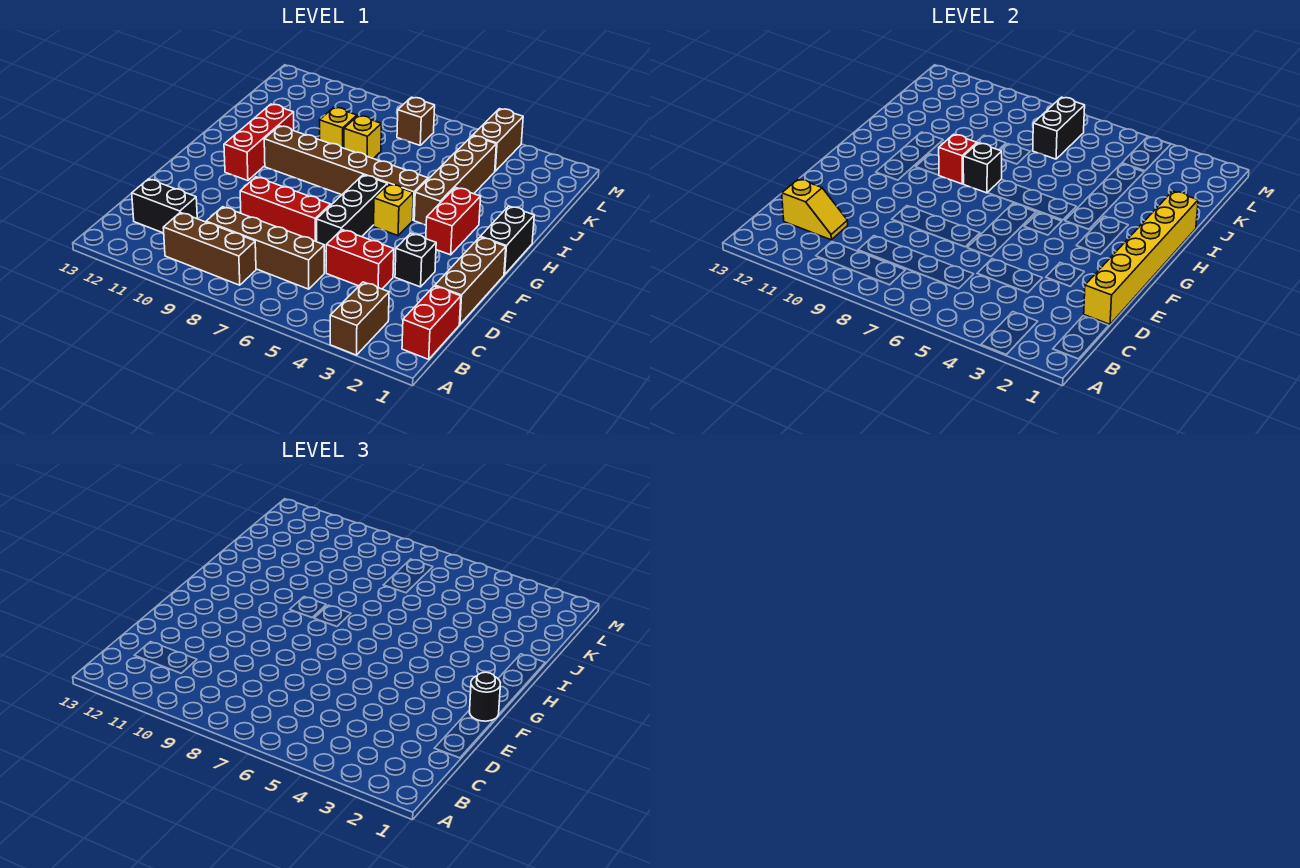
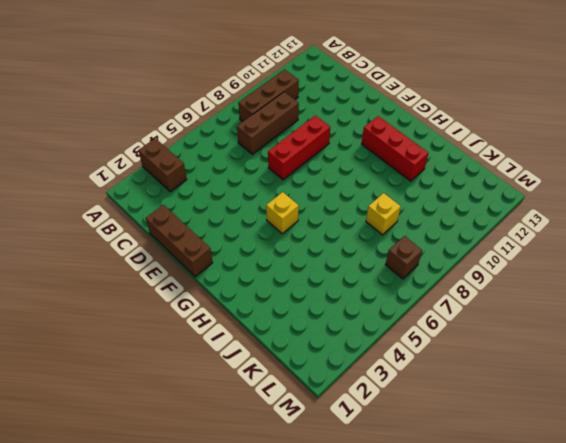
brown 1x3 brick [237,92,299,154] -> brown 1x4 brick [206,207,324,289]
none -> red 1x2 brick [402,286,461,359]
none -> black 1x2 brick [132,179,197,233]
none -> red 1x2 brick [326,230,394,289]

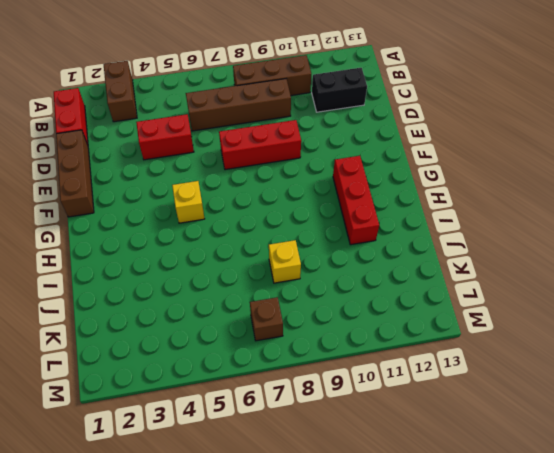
none -> black 1x1 brick [395,233,436,287]
none -> black 1x3 brick [317,175,387,251]
none -> black 1x2 brick [480,206,534,275]

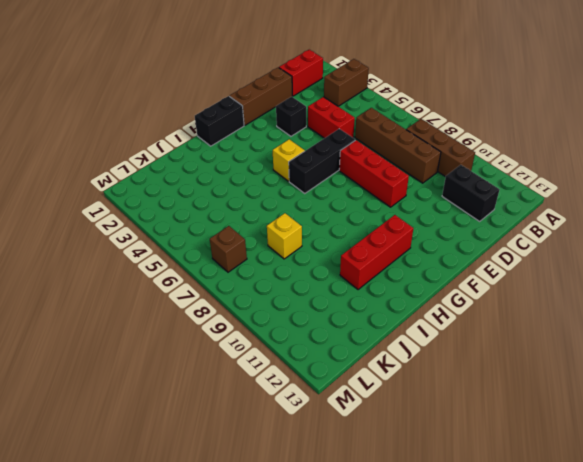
none -> red 1x2 brick [426,188,481,255]
none -> brown 1x4 brick [414,136,496,225]
none -> brown 1x6 brick [264,126,428,220]

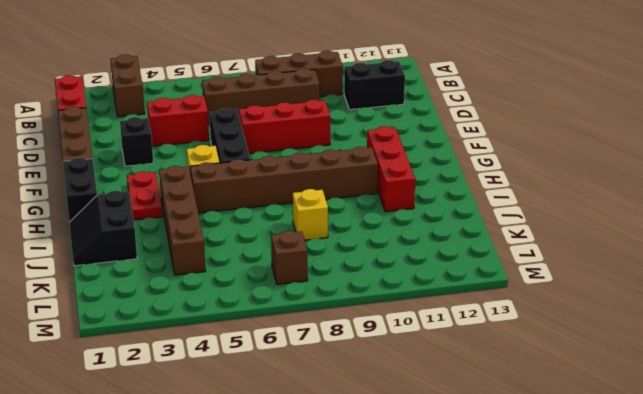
red 1x2 plate [127,171,163,220] -> red 1x2 brick [426,188,481,255]
black 2x2 slope [69,191,137,266] -> none
none -> yellow 1x1 brick [320,107,357,148]
none -> brown 1x2 brick [473,109,523,171]
none -> yellow 1x2 slope [782,179,848,240]

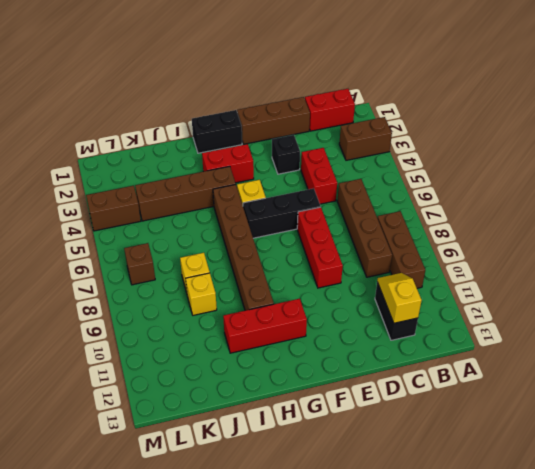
none -> yellow 1x6 brick [1084,191,1198,324]
none -> black 1x1 brick [963,143,1002,193]
none -> red 1x1 brick [939,134,977,184]

